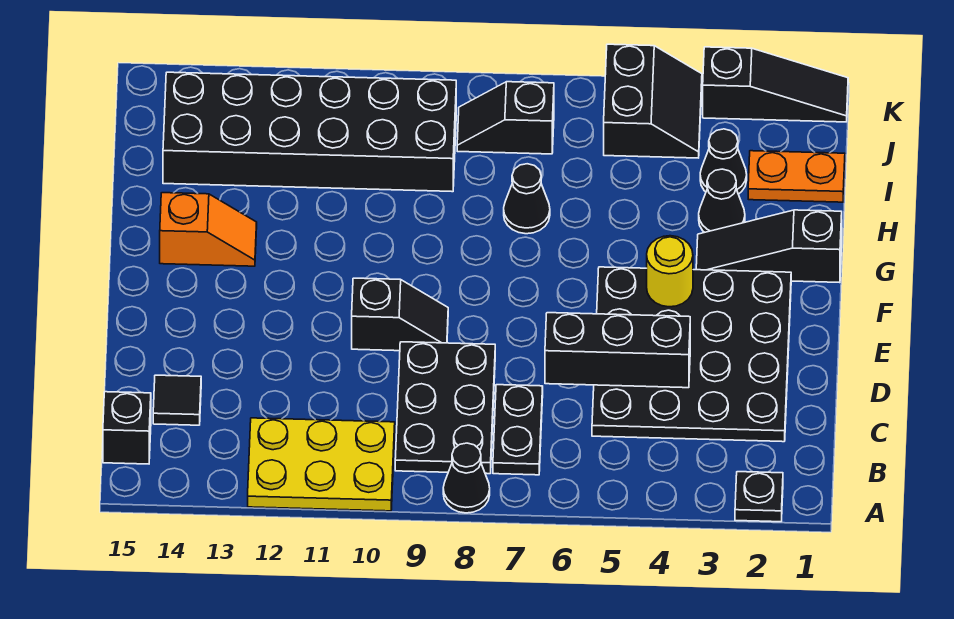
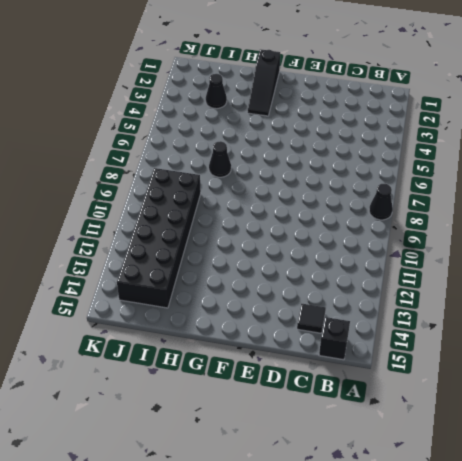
none -> black 1x1 plate [735,472,783,522]
none -> yellow 2x3 plate [248,418,395,511]
none -> black 1x2 plate [493,385,543,475]

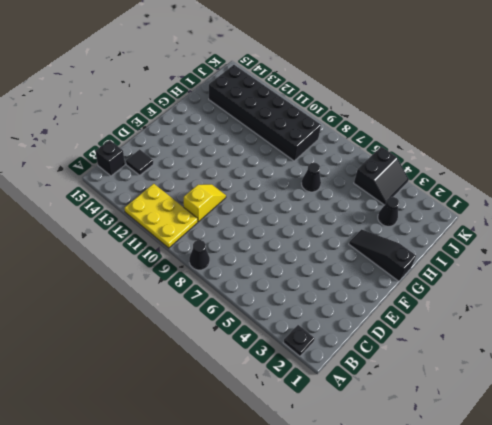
yellow 1x2 slope [184,184,226,222] -> none
none -> black 1x2 plate [493,385,543,475]
none -> black 2x3 plate [395,342,495,474]
none -> black 4x4 plate [592,267,791,442]

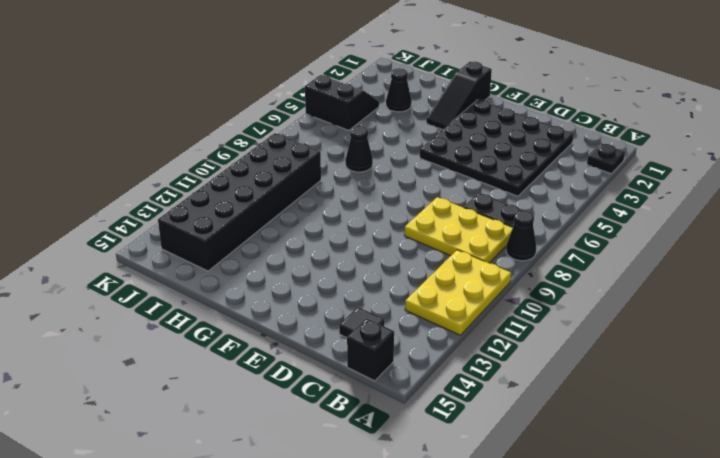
yellow 2x3 plate [404,197,513,263] -> black 2x3 plate [395,342,495,474]
none -> black 1x2 slope [352,278,448,351]
none -> orange 1x2 slope [160,193,257,266]
none -> black 1x1 cone [699,169,745,232]

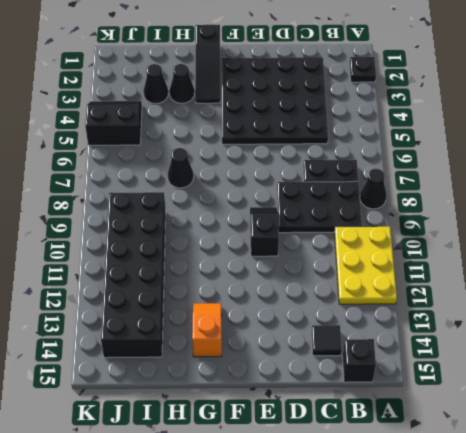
none -> orange 1x2 plate [748,151,845,202]
none -> black 1x2 slope [457,82,554,154]
none -> black 1x3 slope [703,47,848,122]

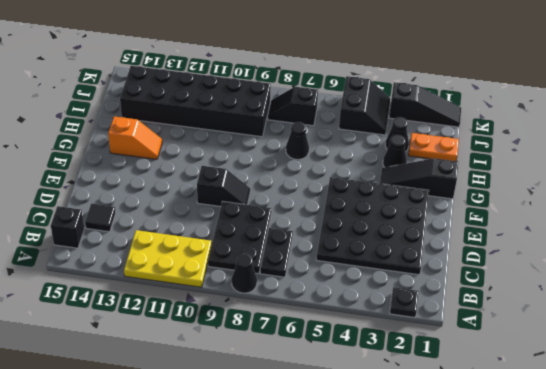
none -> black 1x3 brick [545,313,690,388]
none -> yellow 1x1 round brick [647,236,693,307]

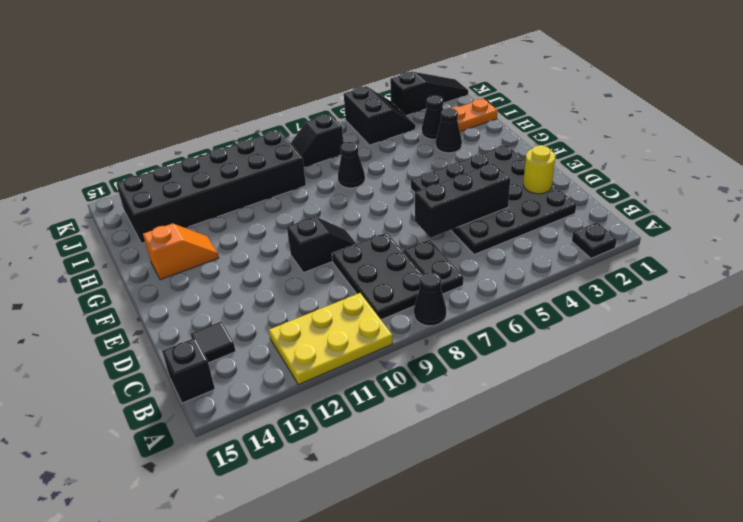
yellow 1x1 round brick [523,145,555,194] -> yellow 1x1 round brick moved to [647,236,693,307]
none -> black 1x3 slope [696,210,842,283]

